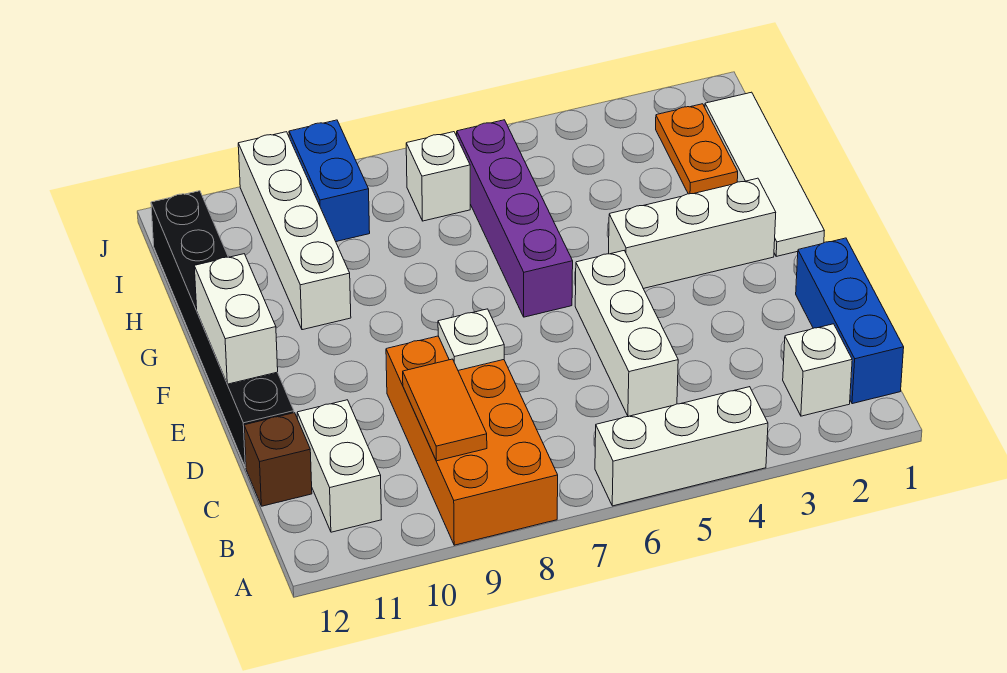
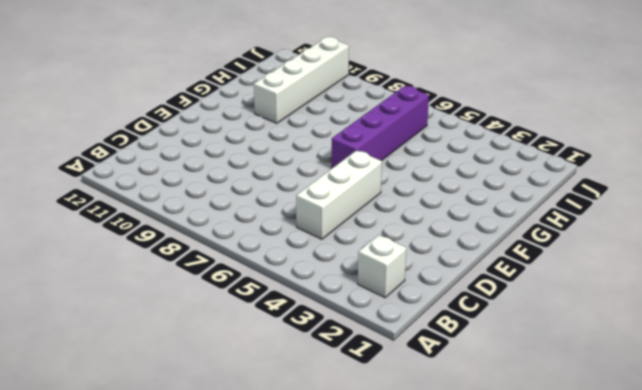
none -> white 1x3 brick [595,387,768,506]
none -> orange 2x4 brick [386,336,558,545]
none -> blue 1x3 brick [796,238,904,404]

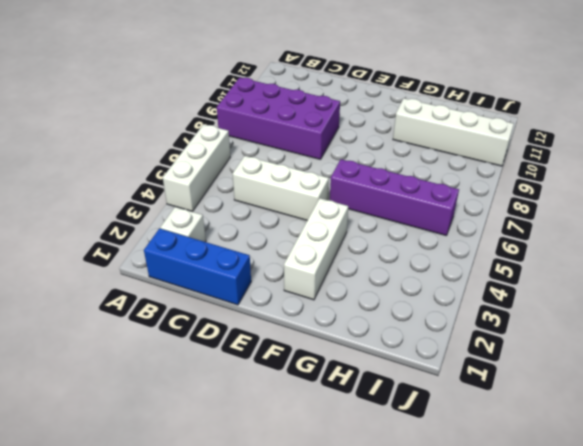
purple 2x4 brick [217,78,340,159] -> orange 2x4 brick [386,336,558,545]
none -> white 1x2 brick [297,400,381,532]
none -> brown 1x1 brick [244,413,312,506]
none -> black 1x6 brick [151,191,294,468]

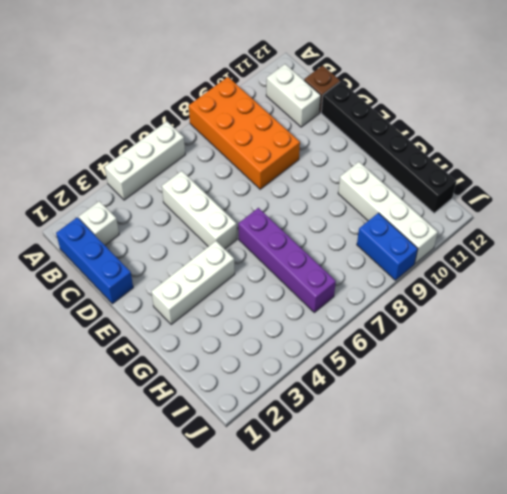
none -> white 1x4 tile [705,92,824,256]
none -> orange 1x2 plate [656,104,738,194]
none -> white 1x1 brick [406,132,470,221]

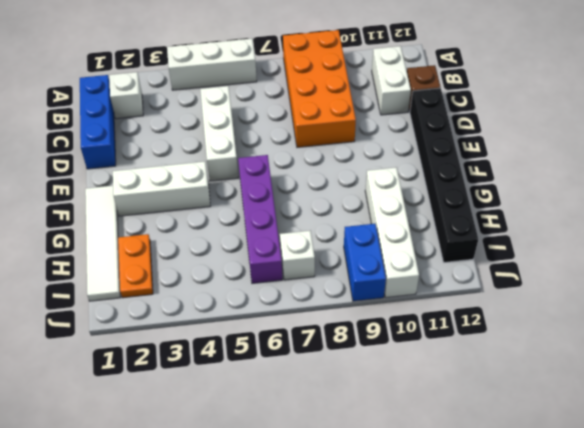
none -> orange 1x2 tile [403,359,487,461]
none -> white 1x1 plate [438,309,504,370]
none -> white 1x2 brick [194,254,278,384]

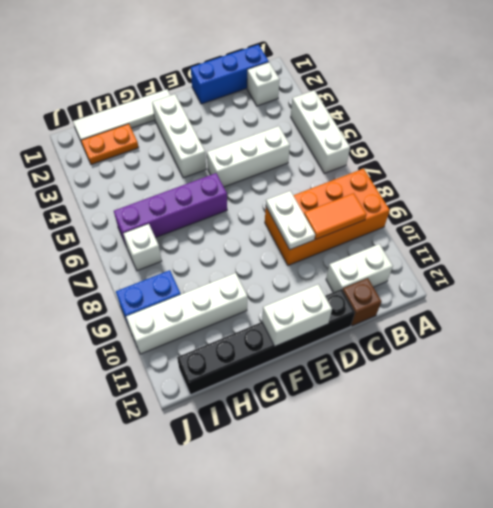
white 1x2 plate [266,191,315,250] -> white 1x1 plate [438,309,504,370]

